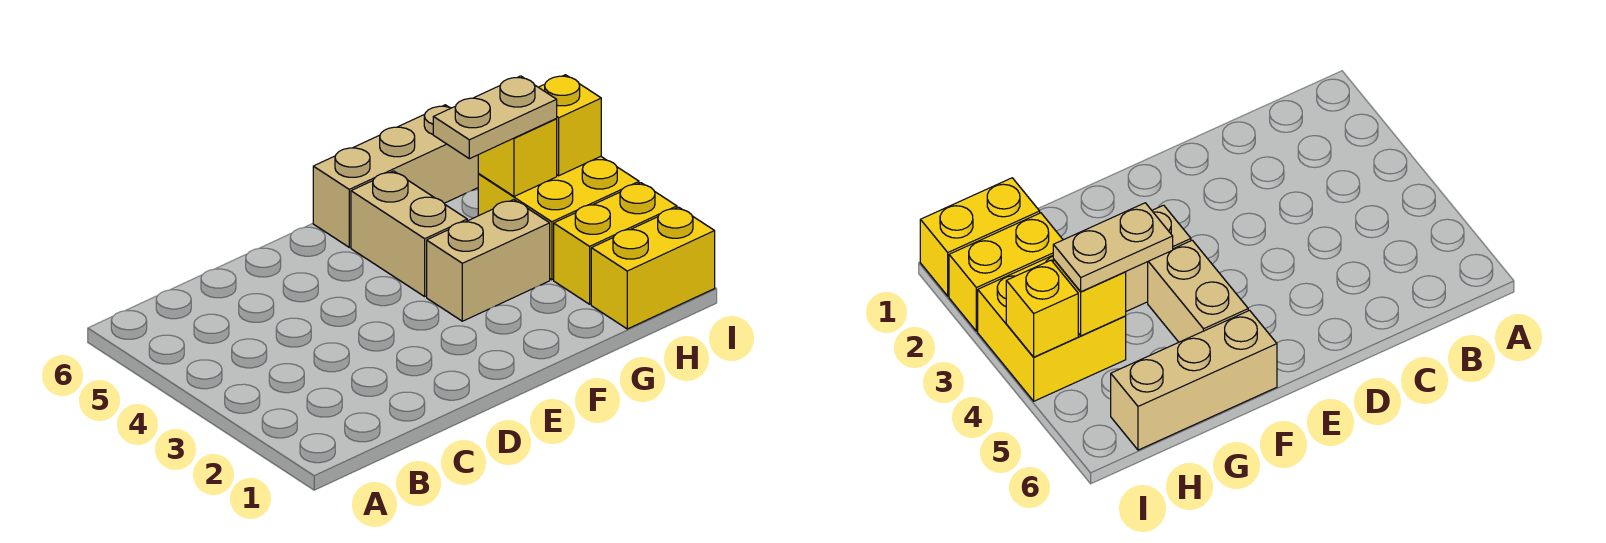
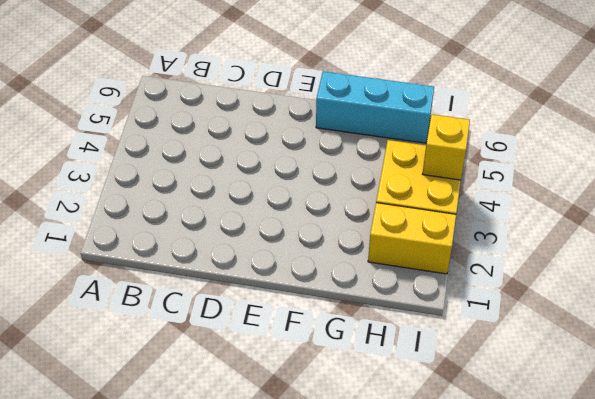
cyan 1x3 brick [316,71,434,143] -> tan 1x3 brick [313,105,479,247]
none -> tan 1x2 brick [427,200,550,321]
none -> tan 1x2 brick [351,171,467,296]

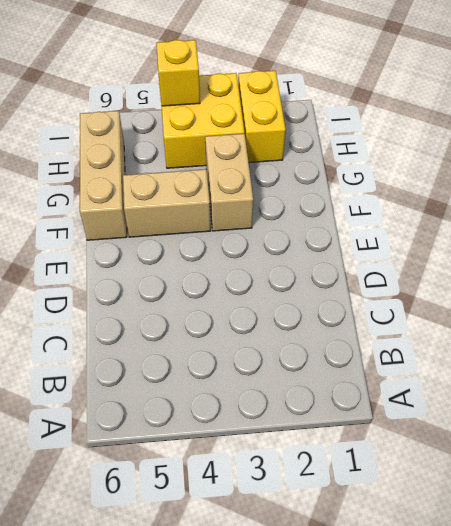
none -> yellow 1x2 brick [591,207,715,329]
none -> yellow 1x1 brick [478,119,557,196]

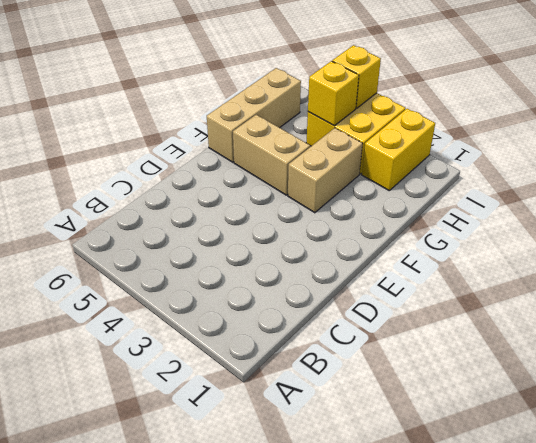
none -> yellow 1x2 brick [591,207,715,329]
none -> tan 1x2 plate [433,76,557,159]

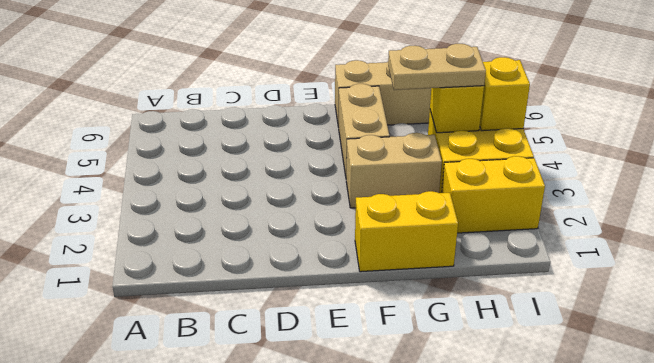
yellow 1x2 brick [355,191,458,272] -> yellow 1x2 brick moved to [591,207,715,329]

